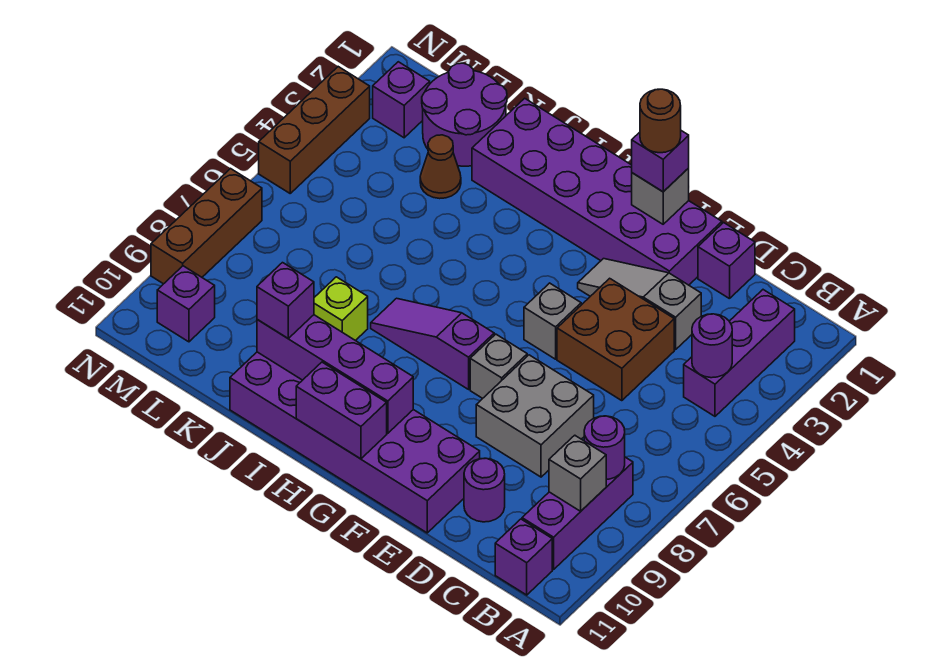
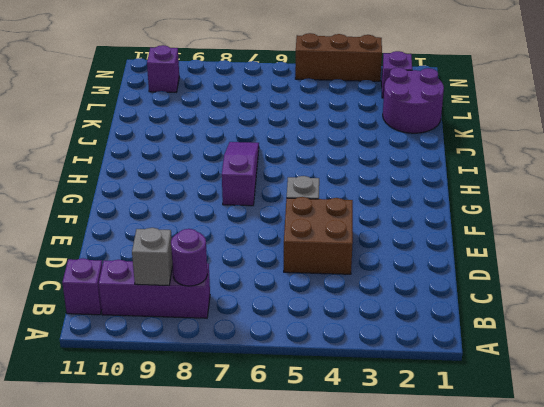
none -> purple 1x3 brick [684,290,795,416]
none -> purple 1x1 brick [698,223,755,299]
none -> grey 1x3 slope [578,259,701,349]

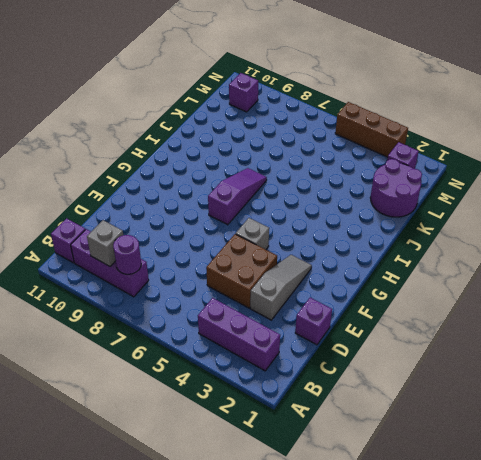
none -> grey 2x2 brick [476,355,594,477]
none -> purple 1x1 round brick [464,458,505,522]
none -> purple 2x6 brick [472,98,722,285]

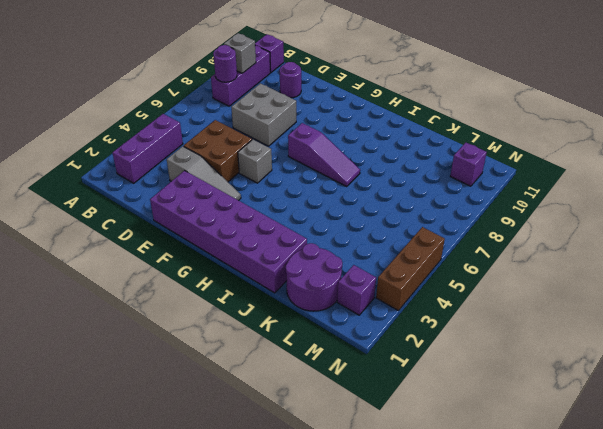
none -> purple 1x1 brick [698,223,755,299]
none -> purple 2x6 brick [230,352,480,533]
none -> grey 1x1 brick [470,334,527,398]

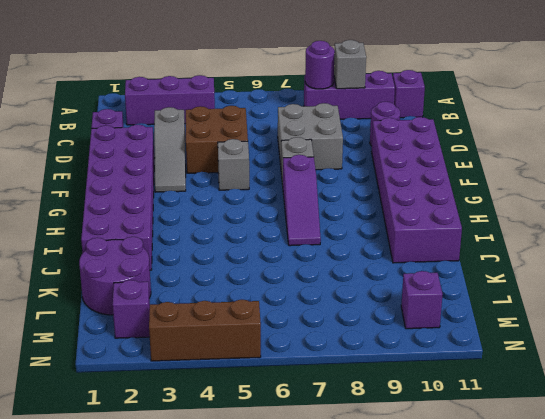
none -> lime 1x1 brick [314,277,368,341]
none -> brown 1x1 cone [420,135,461,199]
none -> brown 1x3 brick [151,169,262,284]

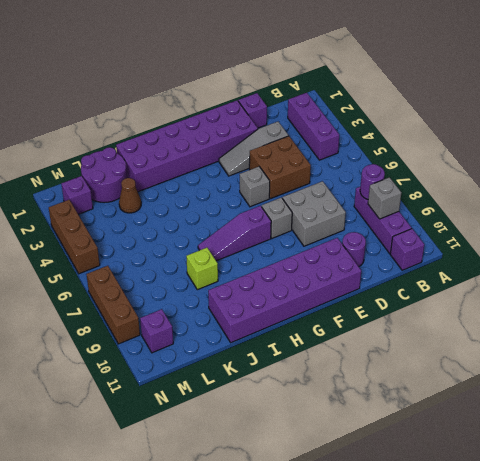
none -> purple 1x1 round brick [692,314,732,378]
none -> grey 1x1 brick [632,168,689,224]
none -> purple 1x4 brick [257,315,413,433]

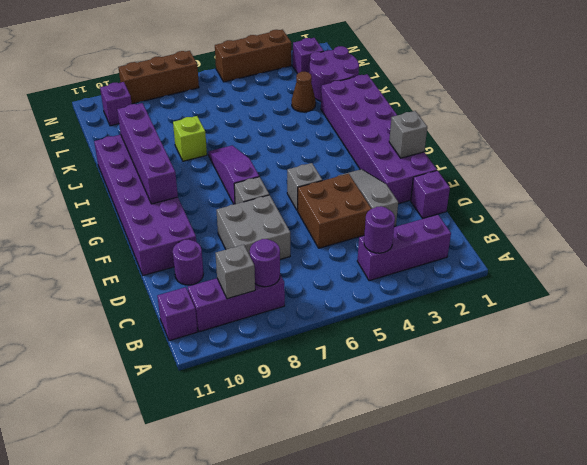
none -> purple 1x2 brick [296,362,387,459]
none -> purple 1x1 brick [632,131,689,192]
none -> purple 1x1 brick [257,263,314,338]

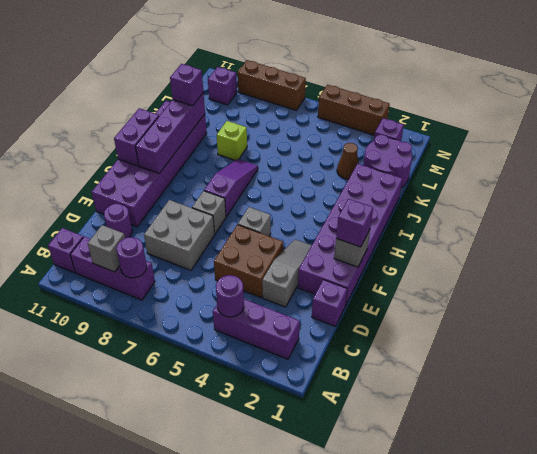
none -> brown 1x1 round brick [640,89,681,153]

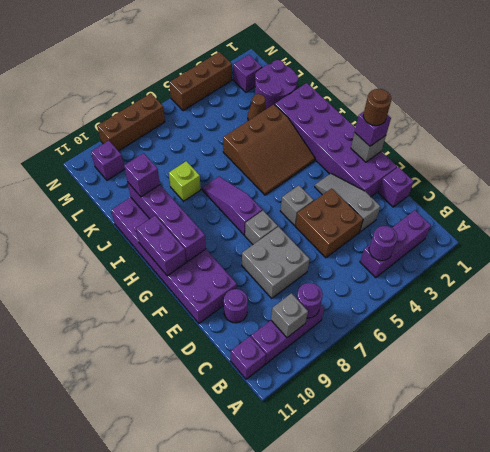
brown 3x3 slope [223,104,315,195] -> none

